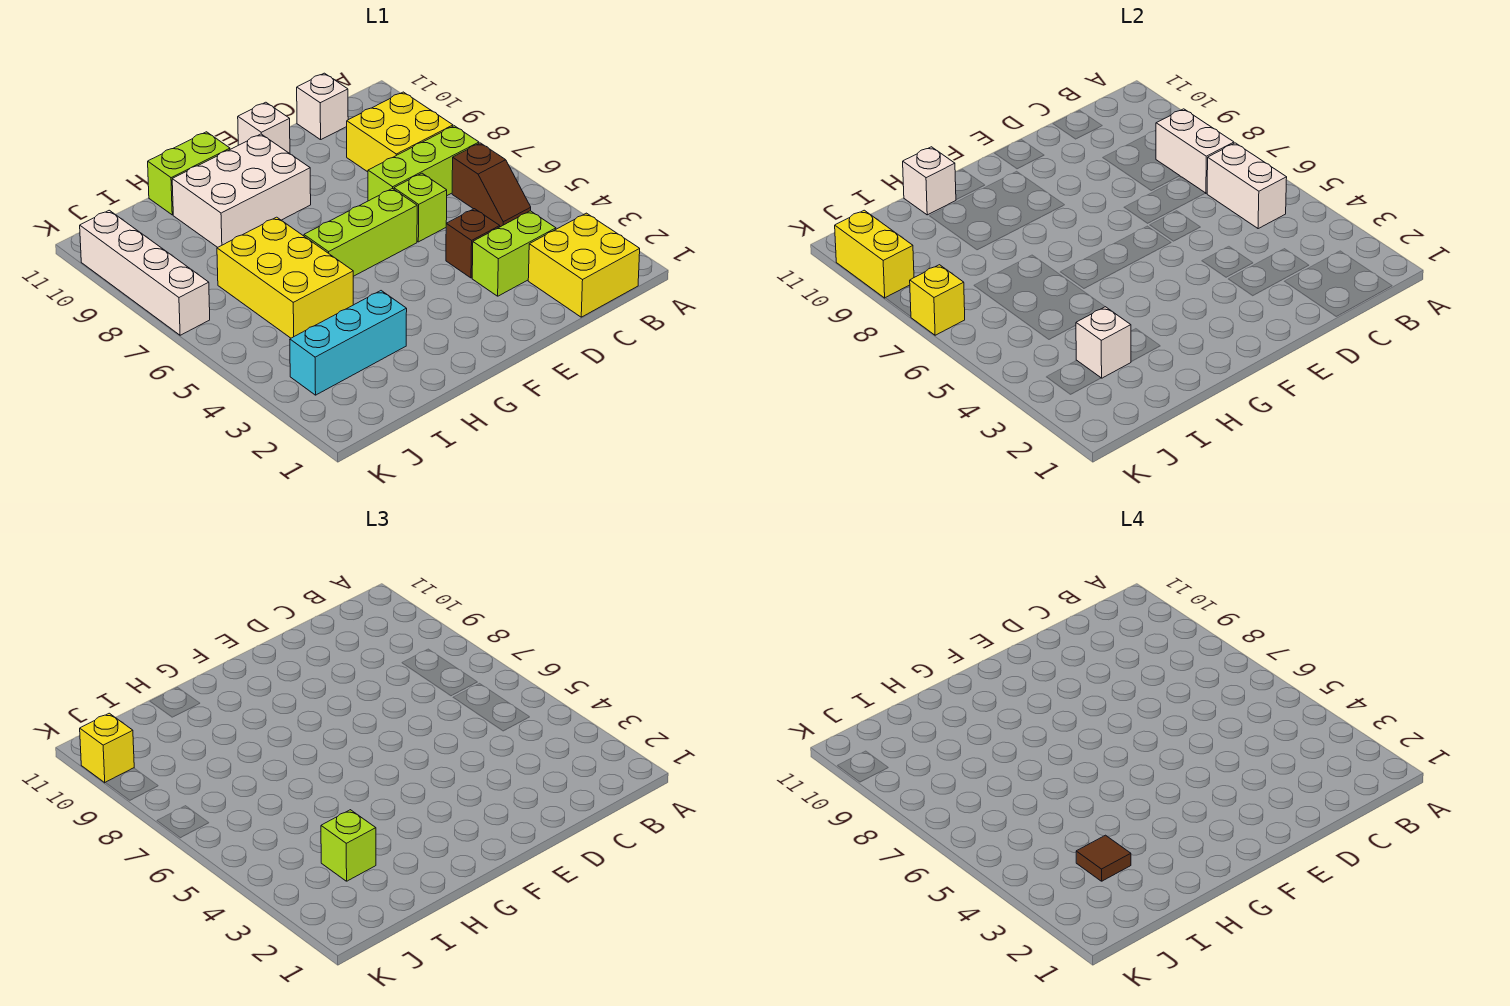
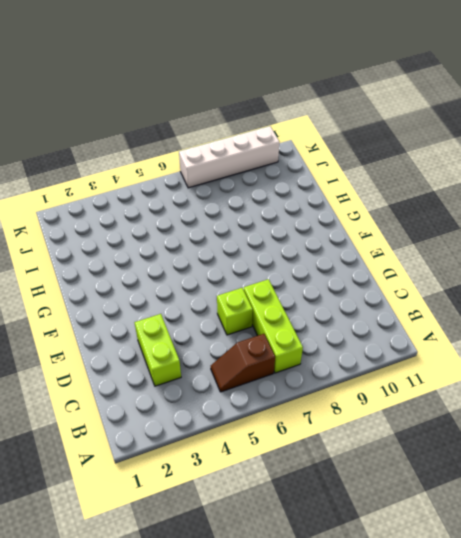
none -> yellow 2x2 brick [528,213,640,317]
none -> yellow 2x2 brick [347,92,453,172]
none -> white 1x1 brick [297,73,348,140]

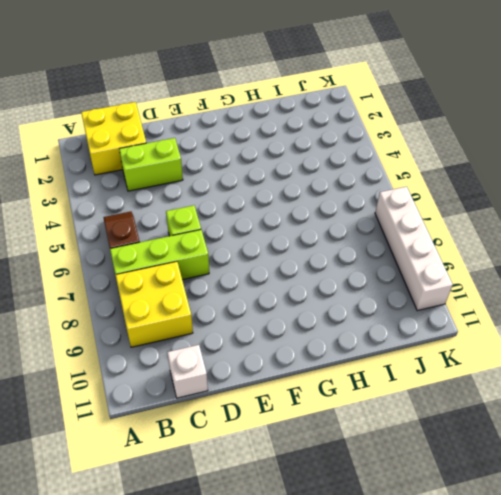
none -> brown 1x1 brick [446,209,500,278]
none -> lime 1x3 brick [304,188,417,276]
none -> white 1x1 brick [238,102,290,153]

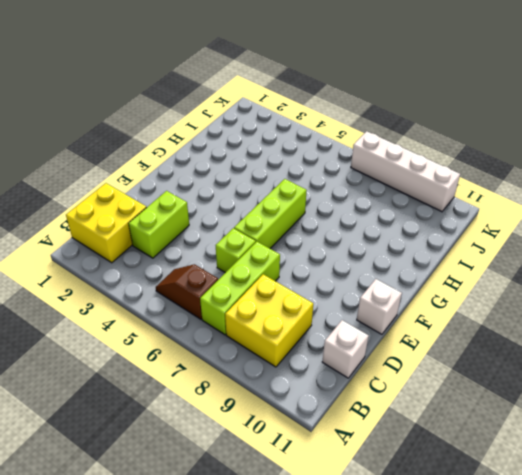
none -> brown 1x1 brick [446,209,500,278]
none -> white 2x3 brick [172,134,311,247]
none -> lime 1x2 brick [148,132,230,215]

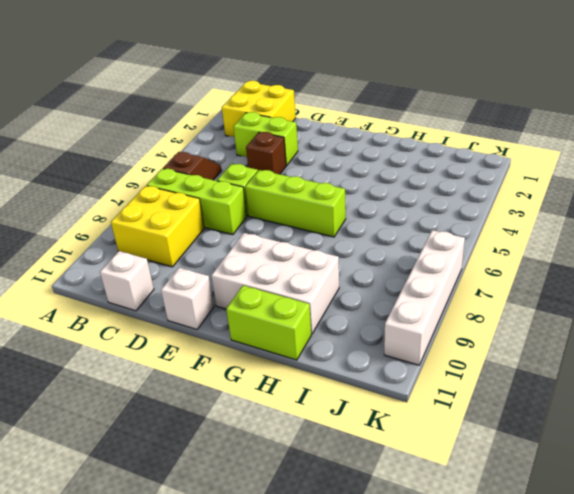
none -> cyan 1x3 brick [290,291,407,395]
none -> yellow 2x3 brick [217,217,353,338]
none -> white 1x2 brick [1207,143,1287,229]

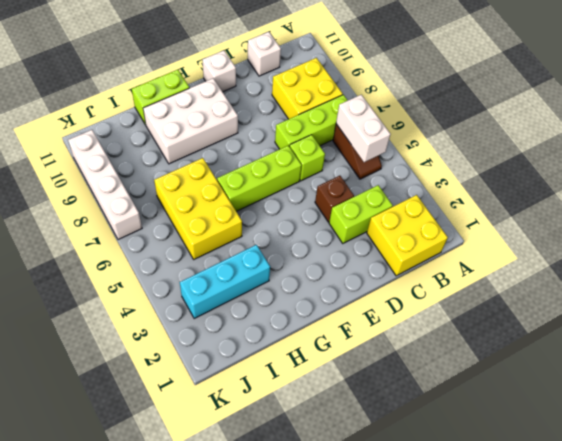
none -> white 1x2 brick [1156,109,1234,193]
none -> white 1x1 brick [903,147,956,215]
none -> white 1x1 brick [1076,307,1131,378]

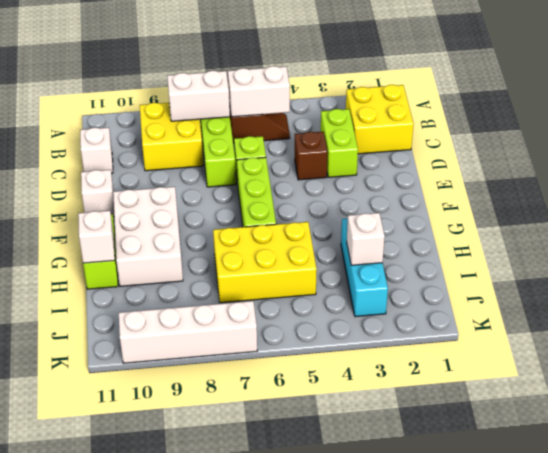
none -> yellow 1x1 brick [910,265,965,335]
none -> yellow 1x2 brick [835,210,914,298]
none -> lime 1x1 brick [321,810,376,881]

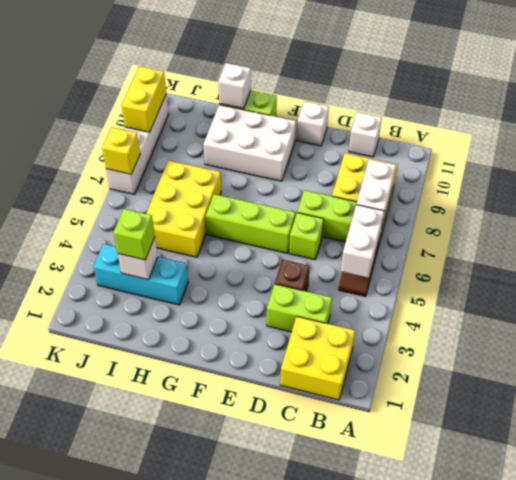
none -> yellow 1x1 brick [80,713,134,783]
none -> brown 1x1 tile [1076,835,1131,881]

